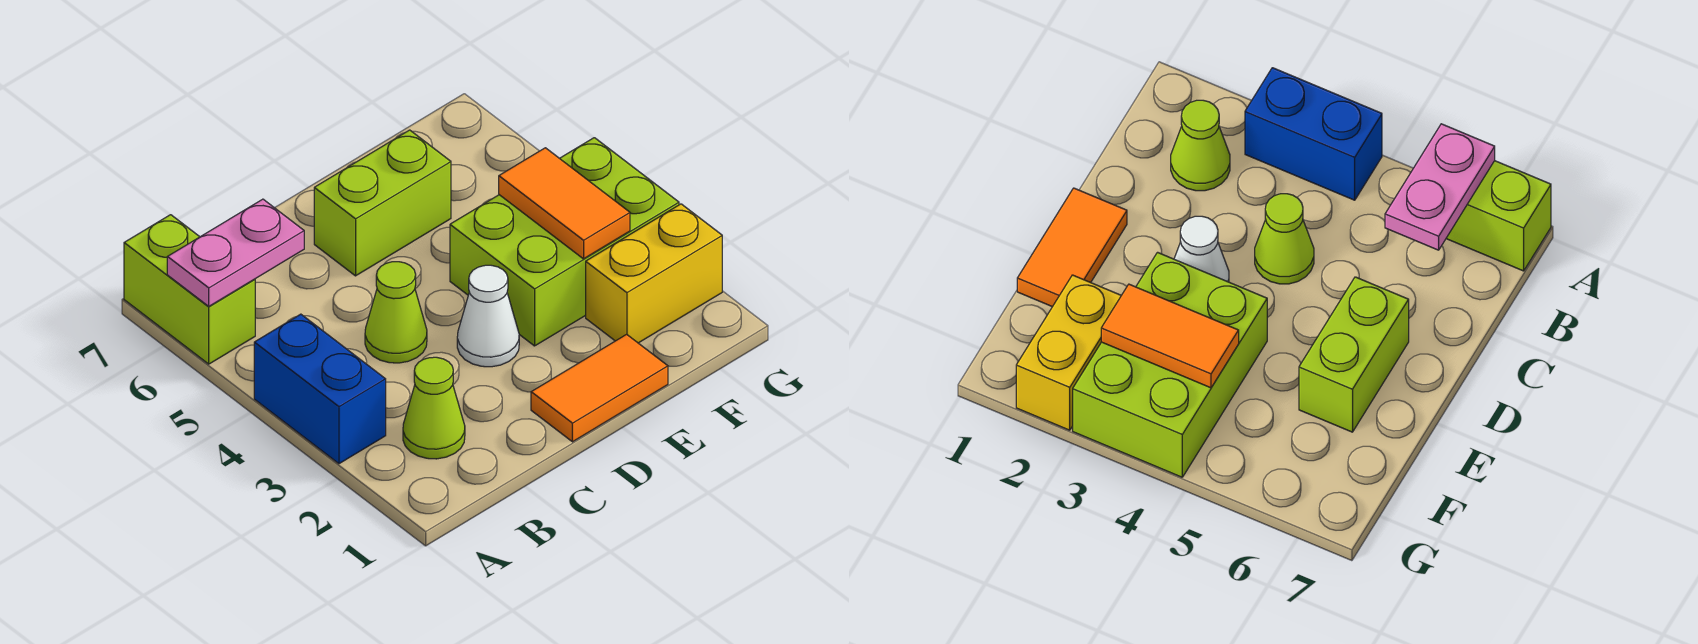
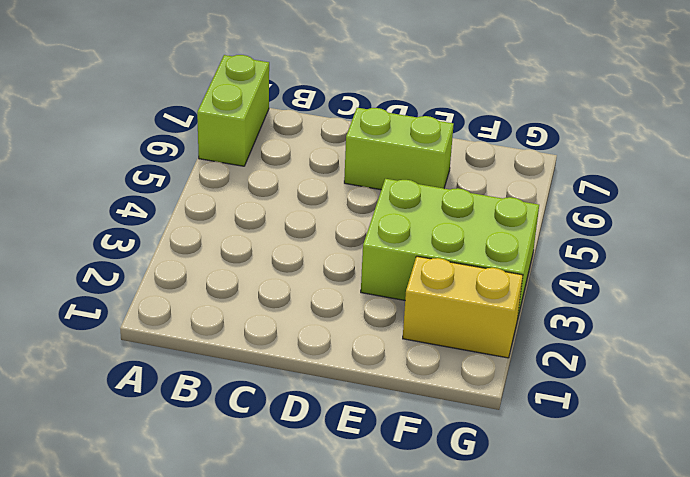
none -> blue 1x2 brick [254,314,386,464]
none -> lime 1x1 cone [403,357,465,459]

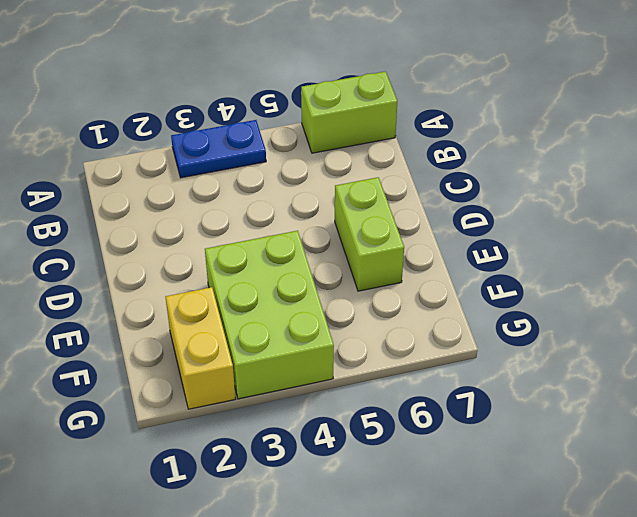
blue 1x2 plate [171,120,266,178] -> blue 1x2 brick [254,314,386,464]
none -> lime 1x1 cone [403,357,465,459]
none -> lime 1x1 cone [365,262,427,363]

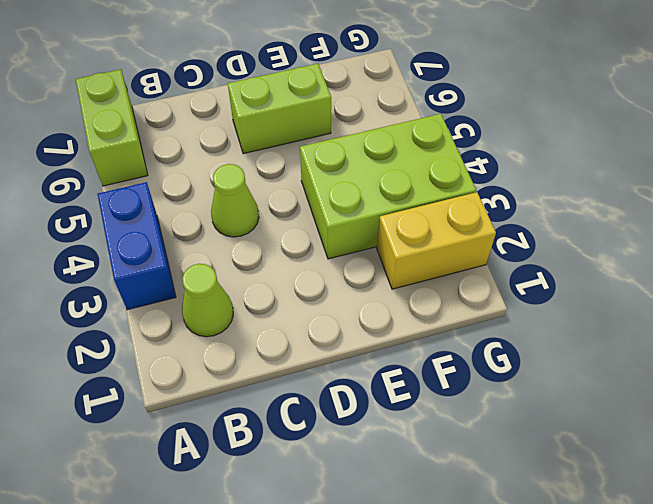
none -> orange 1x2 tile [531,334,668,442]
none -> white 1x1 cone [457,265,519,367]

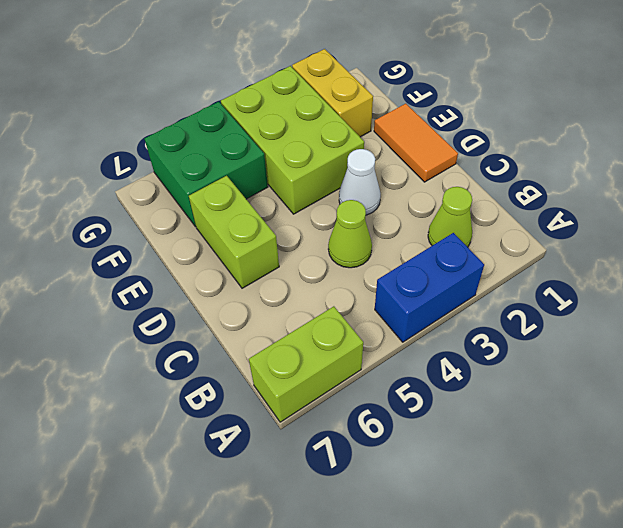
green 2x2 brick [144,102,268,227] -> none
none -> pink 1x2 plate [167,199,304,307]
none -> orange 1x2 tile [499,148,630,259]

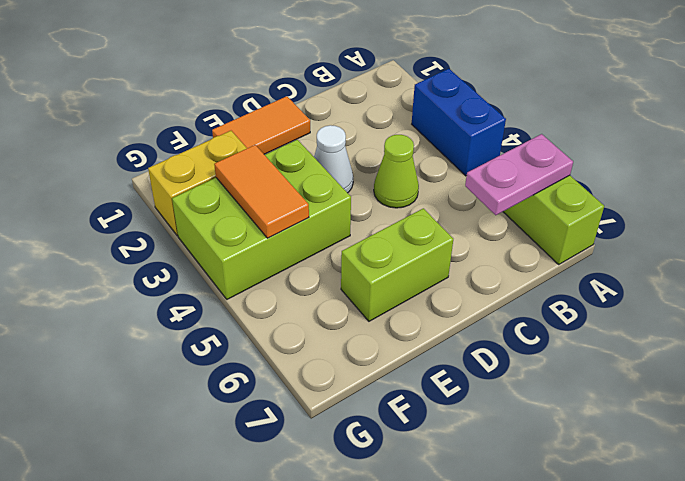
none -> lime 1x1 cone [403,357,465,459]

